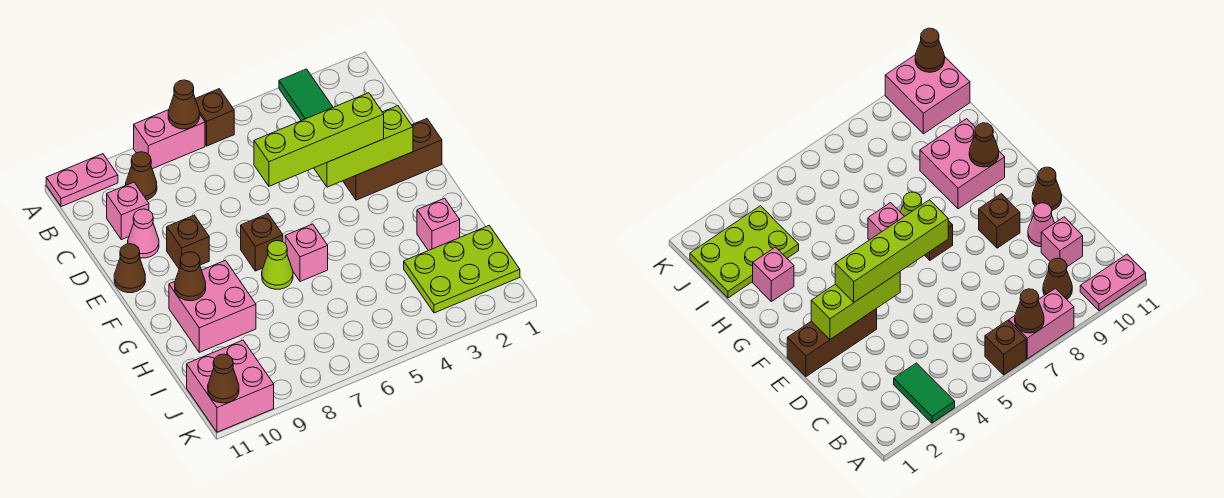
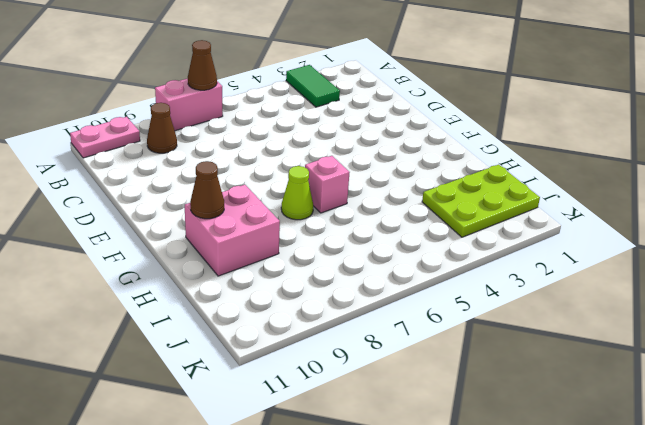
none -> brown 1x1 brick [195,89,234,146]
none -> pink 1x1 brick [107,182,149,240]
none -> pink 1x1 cone [128,209,159,258]

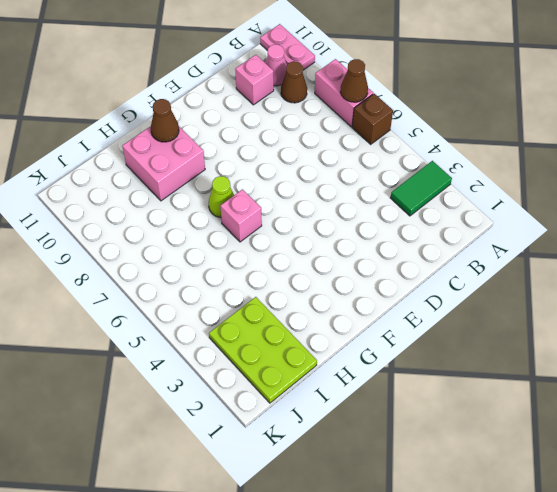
pink 1x1 cone [265,44,287,86] -> pink 1x1 cone moved to [128,209,159,258]
none -> brown 1x3 brick [343,119,442,200]
none -> brown 1x1 brick [167,215,209,268]
none -> brown 1x1 cone [114,244,145,293]

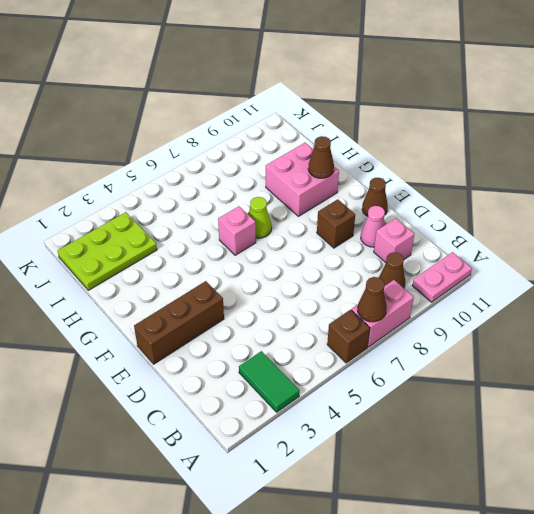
none -> brown 1x1 brick [241,214,283,271]
none -> pink 1x1 brick [417,198,460,251]
none -> pink 2x2 brick [187,340,274,432]

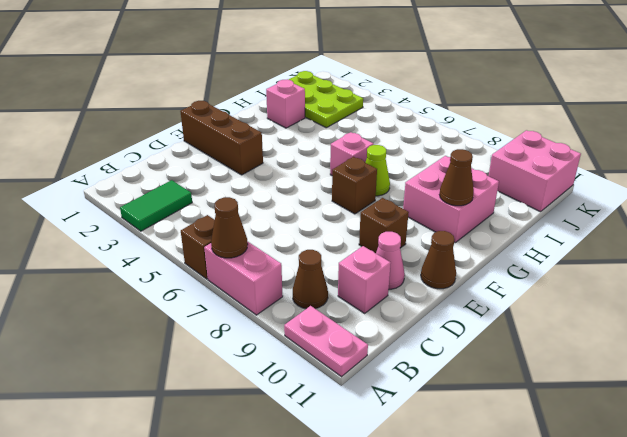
none -> lime 1x3 brick [314,106,413,187]
none -> brown 1x1 cone [208,354,239,403]
none -> lime 1x4 brick [254,93,384,186]

